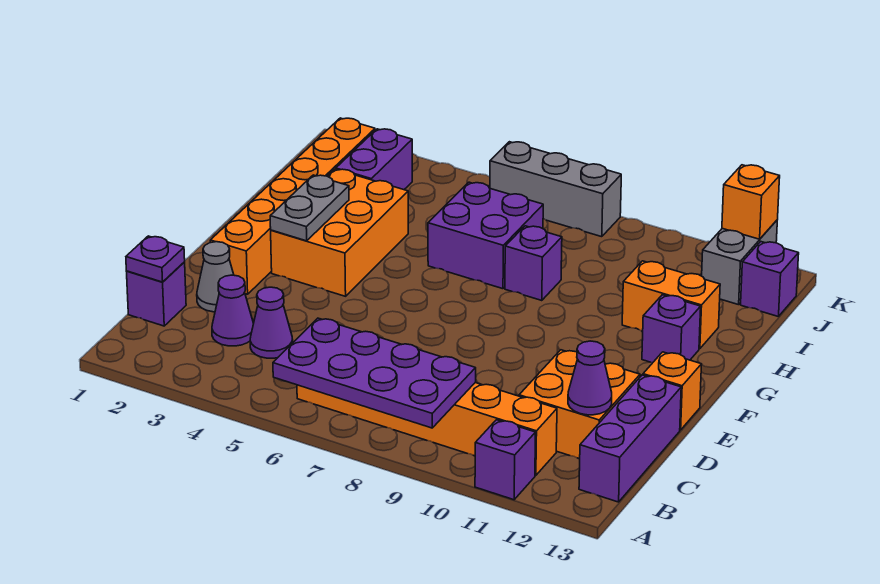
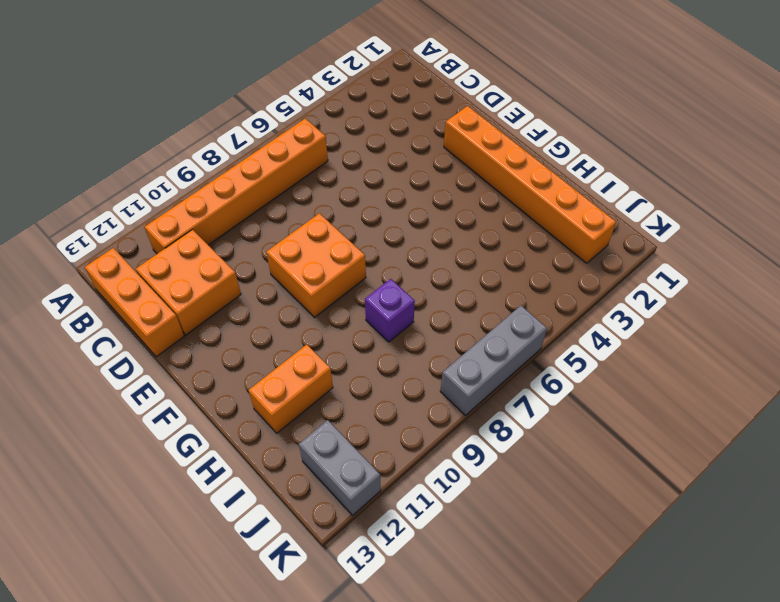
orange 1x3 brick [85,248,184,357] -> purple 1x3 brick [579,375,681,502]
orange 2x2 brick [266,213,366,317] -> none
none -> purple 1x1 brick [475,420,536,500]
none -> purple 1x1 brick [127,262,186,326]
none -> purple 1x1 cone [212,275,254,346]

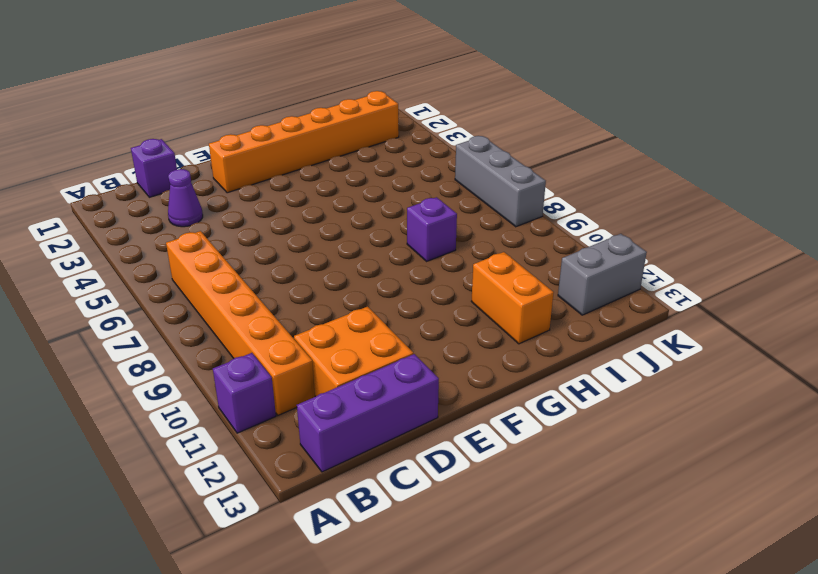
none -> purple 1x1 cone [250,287,293,358]
none -> grey 1x1 cone [197,242,234,312]
none -> orange 1x1 brick [643,352,702,430]

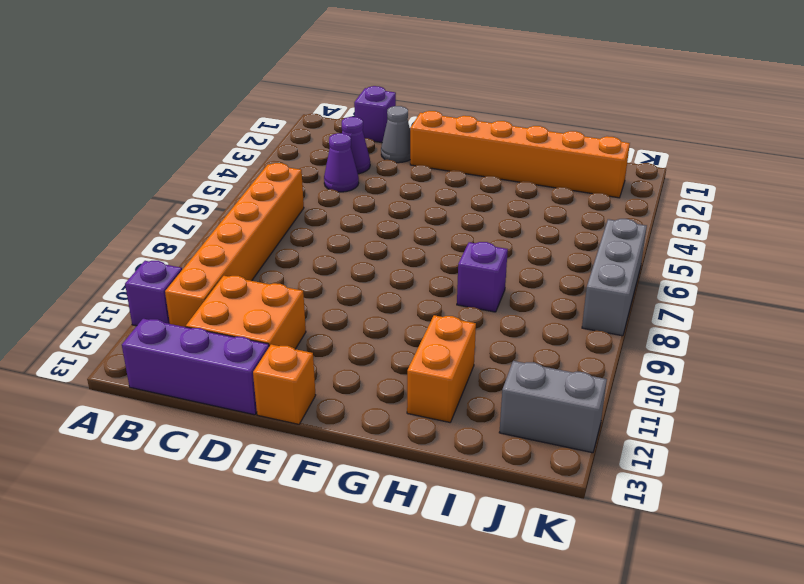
none -> orange 2x3 brick [271,169,408,296]
none -> purple 1x1 brick [642,295,701,363]
none -> purple 2x2 brick [428,182,543,289]

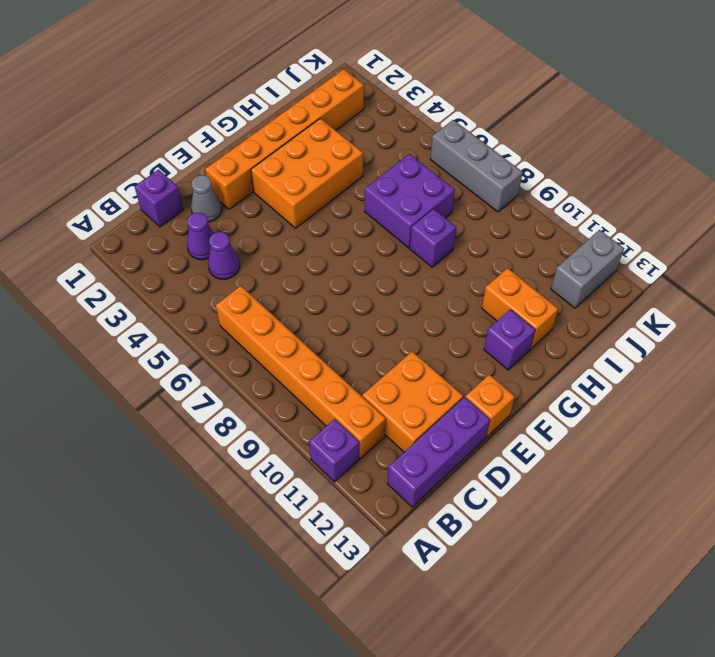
none -> purple 1x2 brick [336,129,412,190]
none -> purple 1x1 brick [741,242,799,317]
none -> purple 2x4 plate [273,318,476,428]

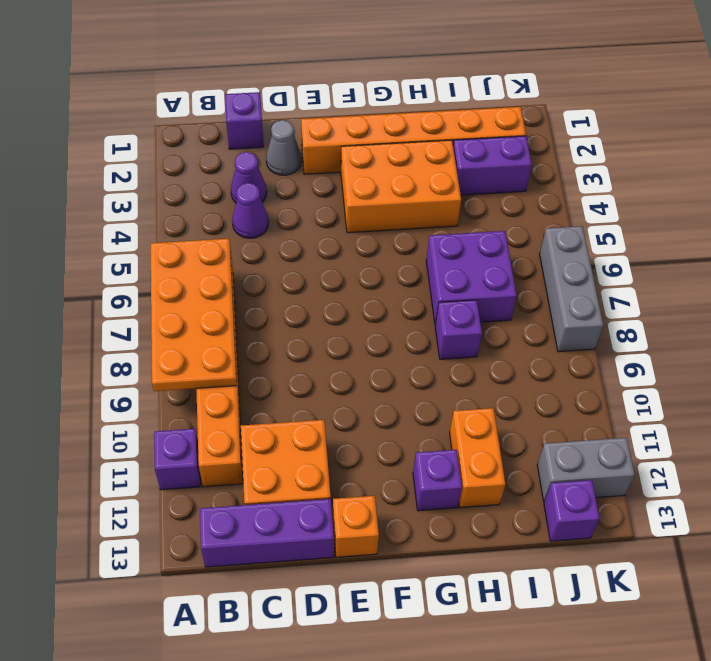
orange 2x4 plate [151,239,237,391] -> purple 2x4 plate [273,318,476,428]
none -> purple 1x1 plate [126,236,185,282]
none -> purple 1x1 cone [568,341,612,415]
none -> grey 1x2 plate [270,175,349,241]

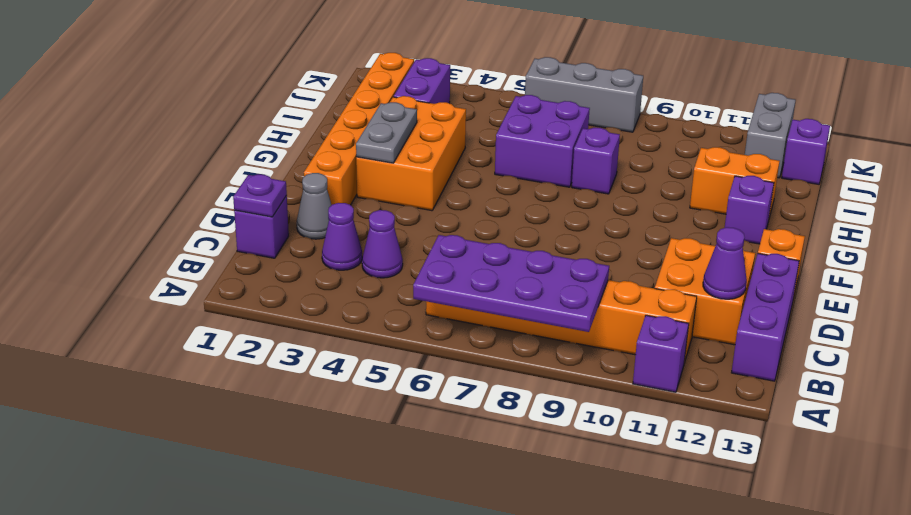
none -> orange 1x1 brick [722,165,780,239]

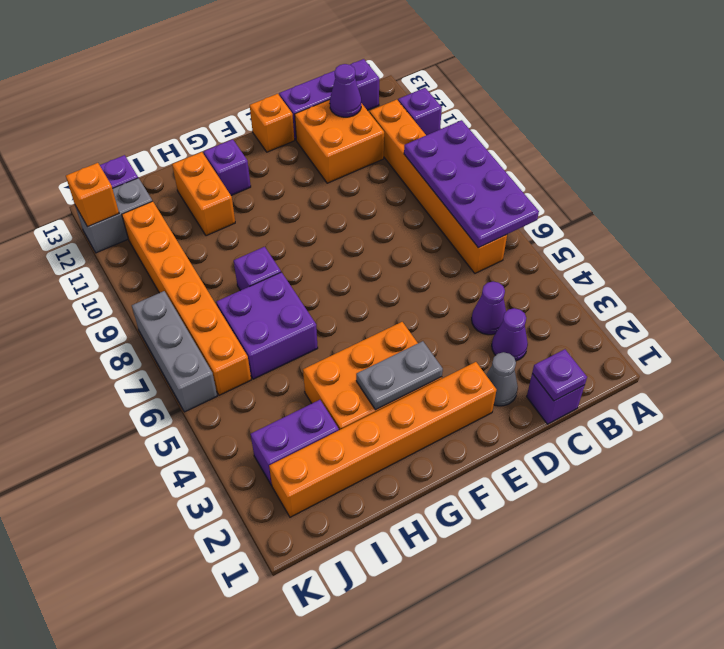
orange 1x6 brick [122,201,251,395] -> none

